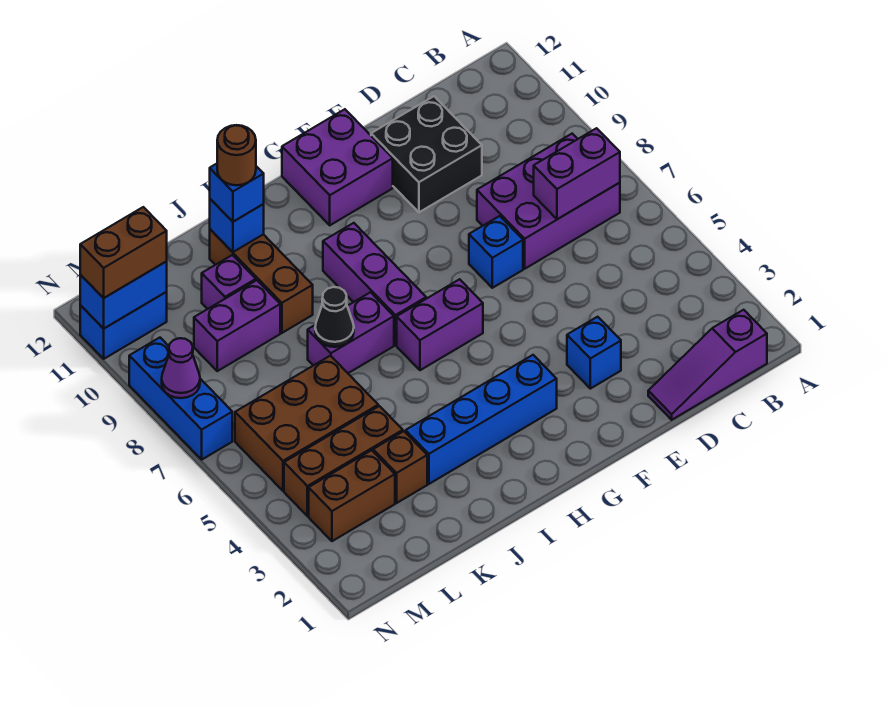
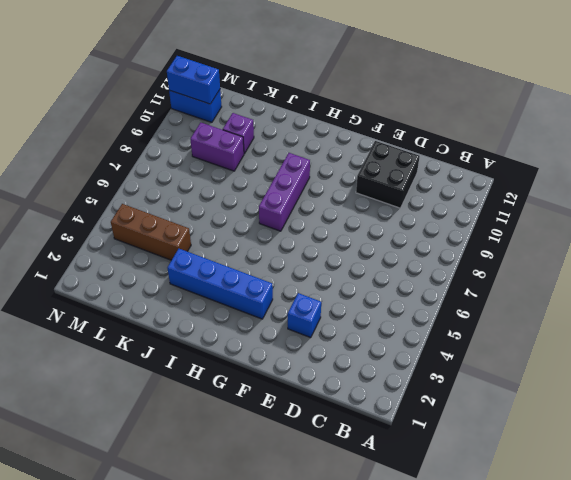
none -> purple 1x3 slope [648,310,767,420]
none -> purple 2x3 brick [477,134,620,269]
none -> blue 1x1 brick [469,216,523,288]

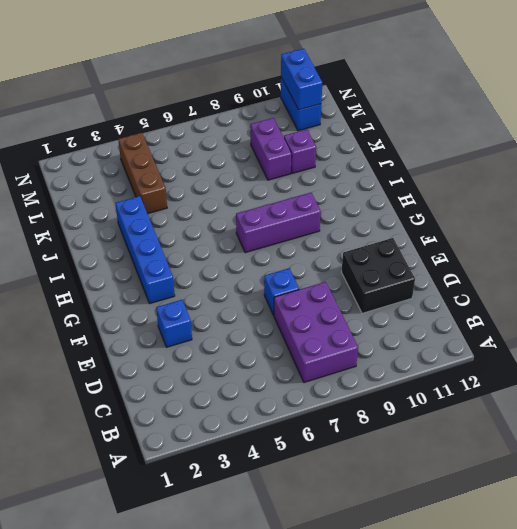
none -> purple 1x3 slope [648,310,767,420]
none -> purple 2x2 brick [282,109,393,225]
none -> purple 1x2 brick [397,279,483,370]

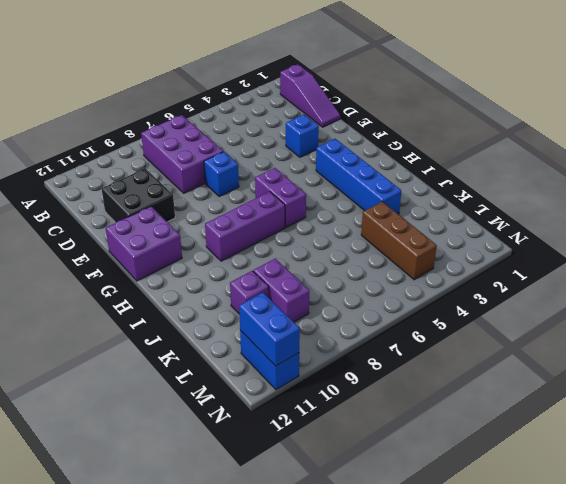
none -> purple 1x2 brick [308,292,394,373]
none -> brown 1x3 brick [210,229,313,333]
none -> brown 1x1 brick [373,431,427,503]

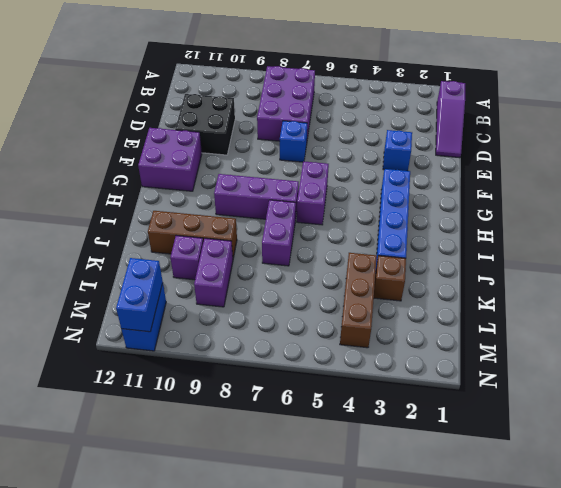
none -> brown 2x3 brick [235,356,378,491]
none -> brown 1x2 brick [309,450,395,541]
none -> blue 1x3 brick [129,338,232,459]

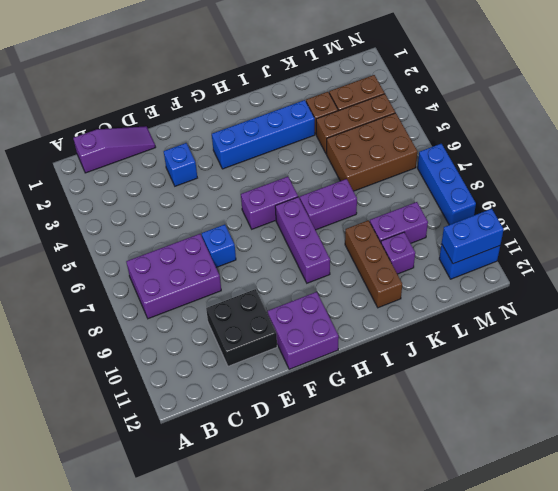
none -> purple 1x2 brick [534,128,620,219]
none -> black 1x1 cone [315,287,354,347]
none -> blue 1x1 brick [210,199,264,252]

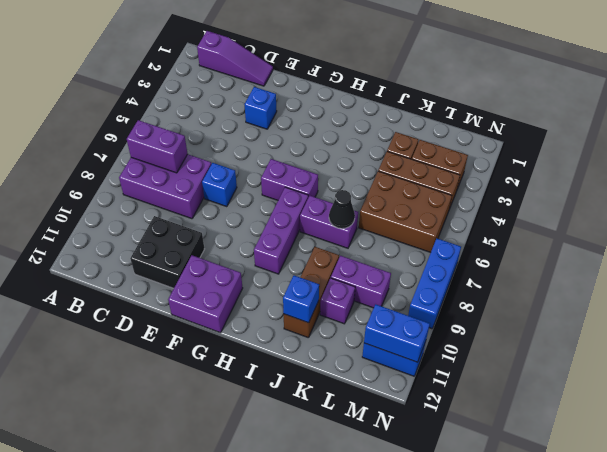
none -> blue 1x4 brick [406,355,557,484]
none -> purple 1x1 cone [162,338,200,398]
none -> blue 1x1 brick [210,164,264,222]

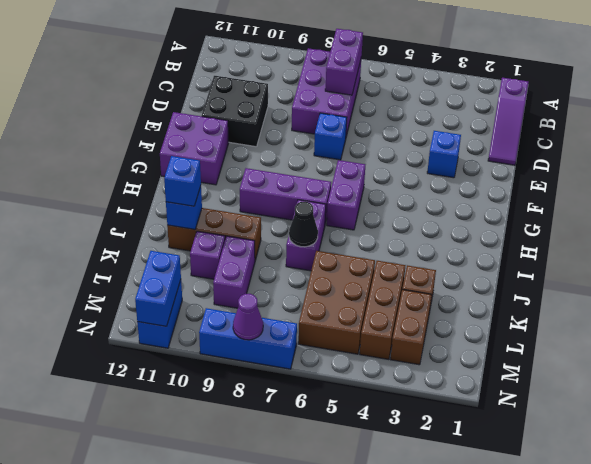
none -> blue 1x4 brick [406,355,557,484]
none -> brown 1x2 brick [80,207,167,298]
none -> brown 1x1 round brick [217,125,256,185]

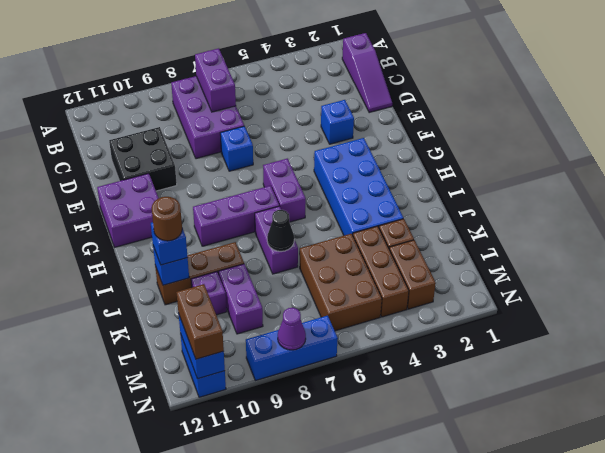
blue 2x4 brick [314,138,403,235] -> blue 1x4 brick [406,355,557,484]

